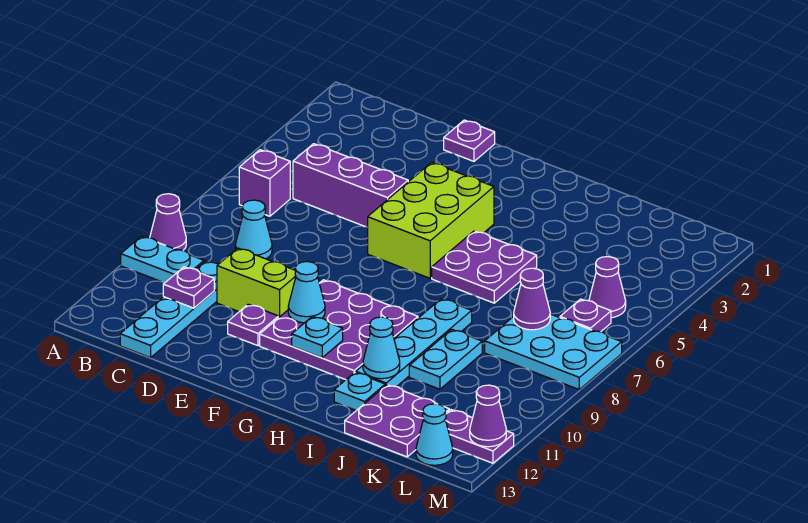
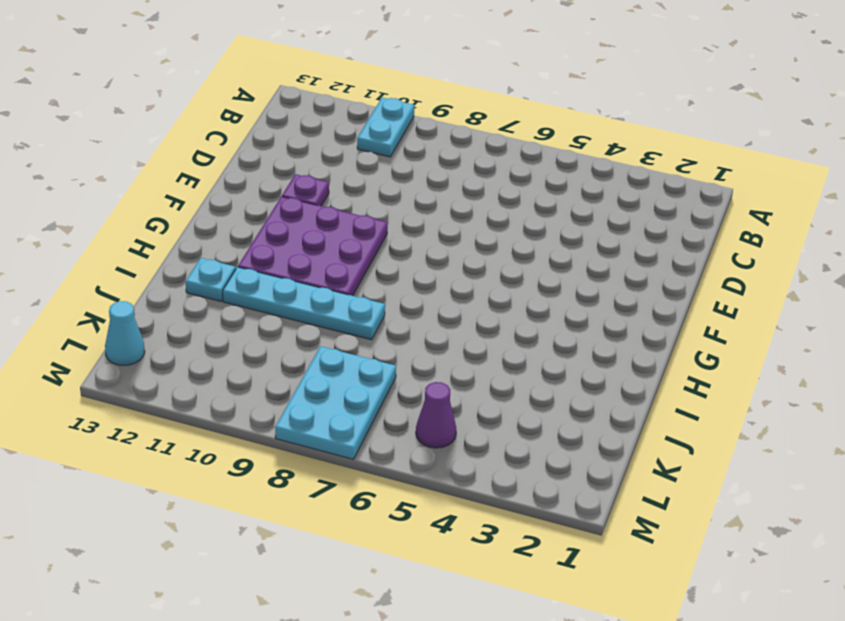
none -> purple 1x1 cone [150,194,186,250]
none -> purple 1x1 brick [239,150,290,216]
none -> purple 1x3 brick [293,144,408,227]

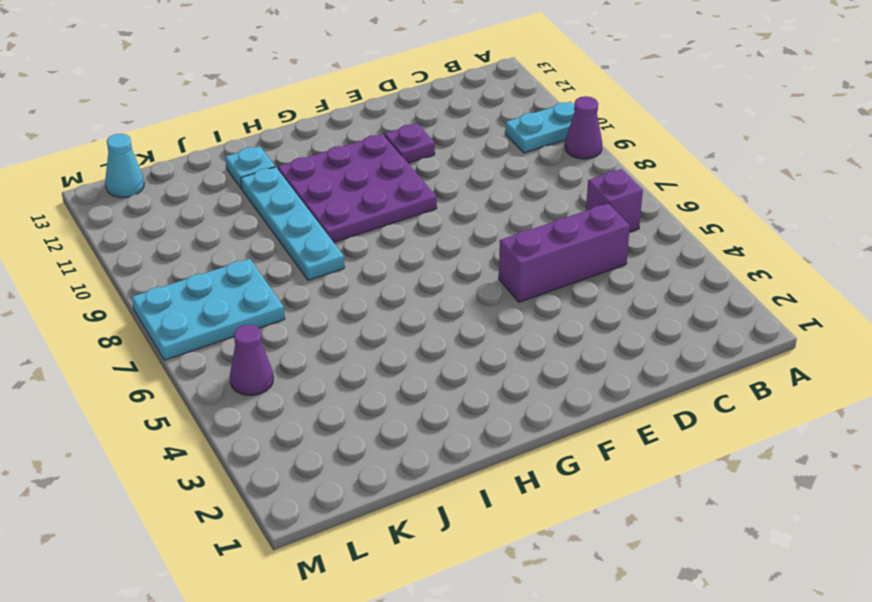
none -> cyan 1x1 cone [235,200,272,259]
none -> cyan 1x4 plate [120,261,218,358]
none -> lime 1x2 brick [217,248,296,317]

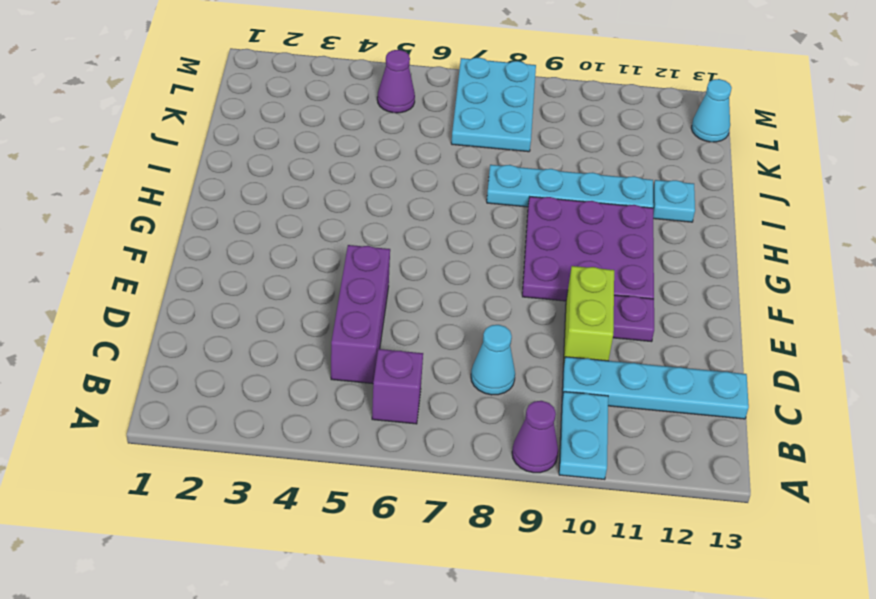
none -> purple 1x1 plate [444,120,495,161]
none -> lime 2x3 brick [368,163,494,278]
none -> purple 2x2 plate [432,231,537,303]

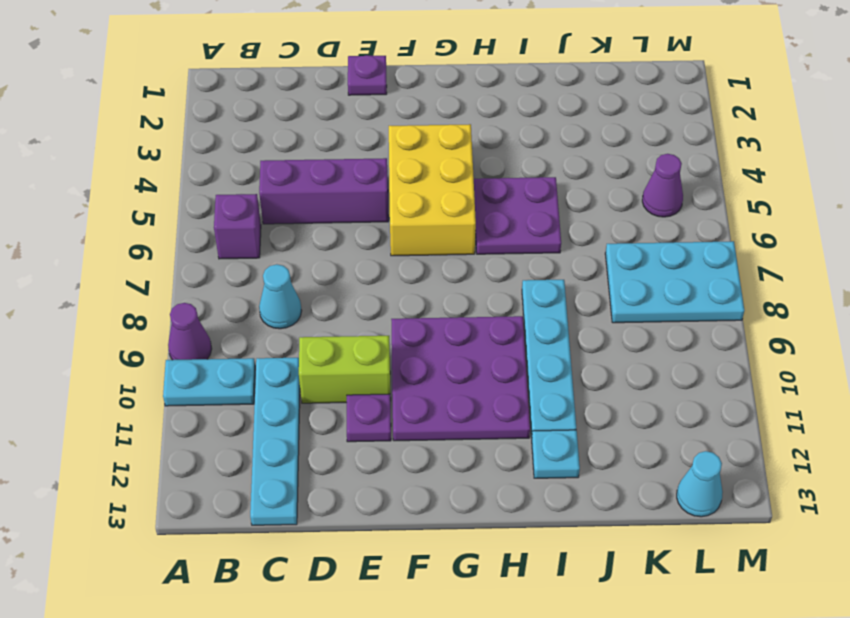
yellow 2x3 brick [389,124,476,256] -> lime 2x3 brick [368,163,494,278]
none -> cyan 1x2 plate [409,330,482,389]
none -> purple 2x2 plate [345,385,449,457]
none -> purple 1x1 plate [560,299,611,332]

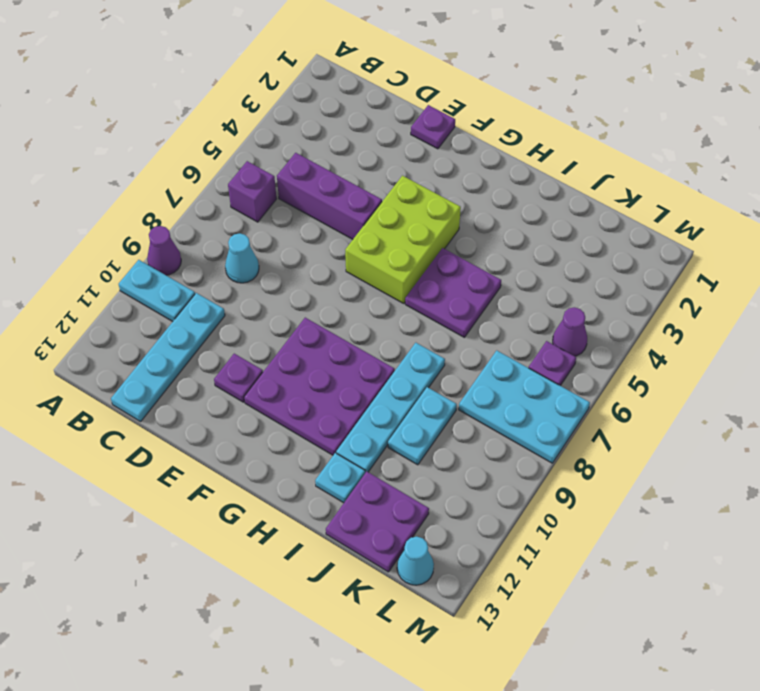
none -> lime 1x2 brick [217,248,296,317]
none -> purple 1x2 plate [445,410,514,463]
none -> purple 1x1 plate [163,267,214,308]

